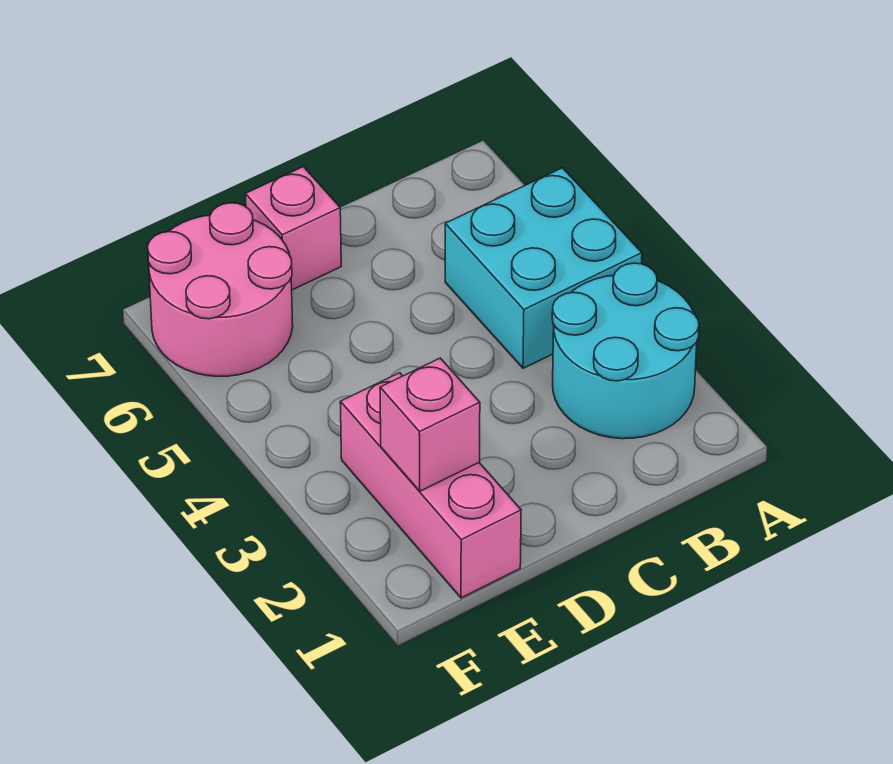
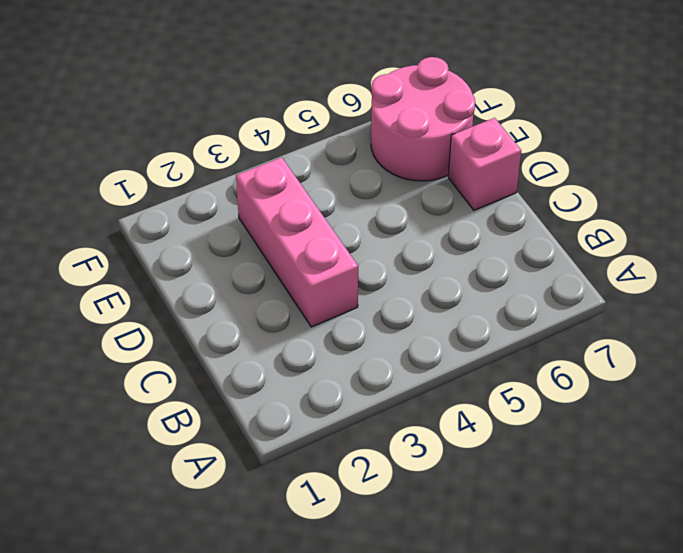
pink 1x3 brick [236,157,358,327] -> pink 1x3 brick turned to [340,373,521,598]
none -> cyan 2x2 round brick [552,263,699,439]
none -> cyan 2x2 brick [445,168,642,368]

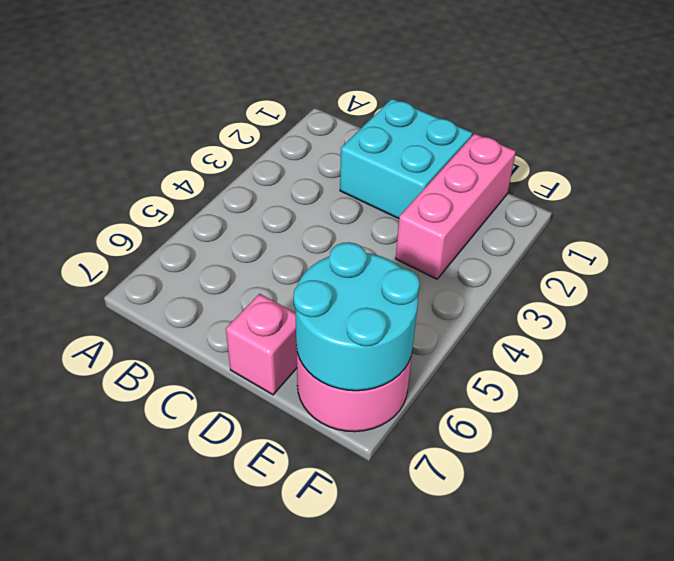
cyan 2x2 brick [340,99,472,219] -> cyan 2x2 brick moved to [445,168,642,368]
cyan 2x2 round brick [294,242,419,391] -> cyan 2x2 round brick moved to [552,263,699,439]
none -> pink 1x1 brick [380,358,480,491]

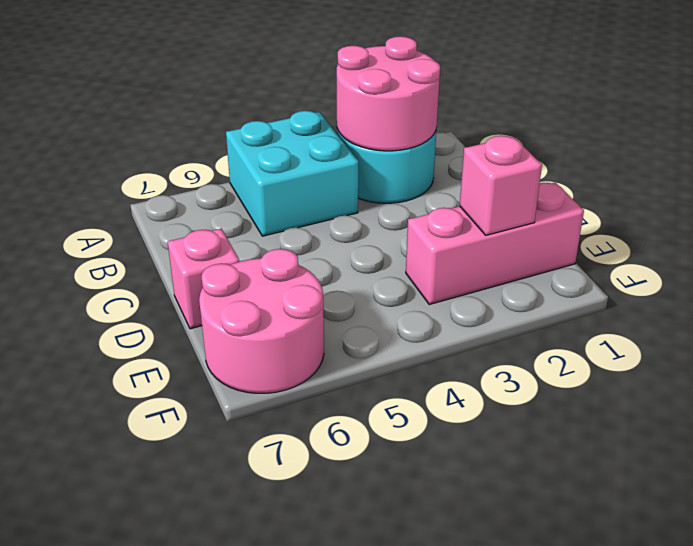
pink 2x2 round brick [337,36,440,151] -> none

